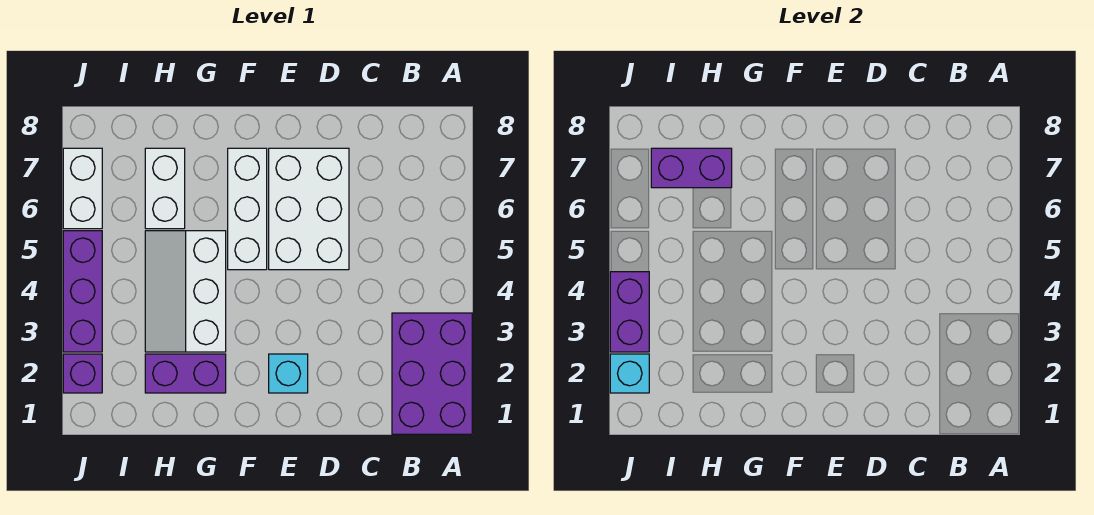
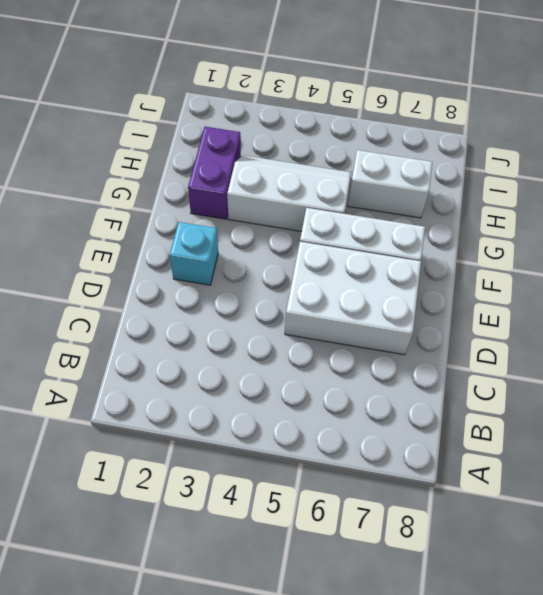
none -> purple 2x3 brick [392,313,472,434]
none -> purple 1x1 brick [63,354,102,393]
none -> purple 1x3 brick [63,231,102,352]

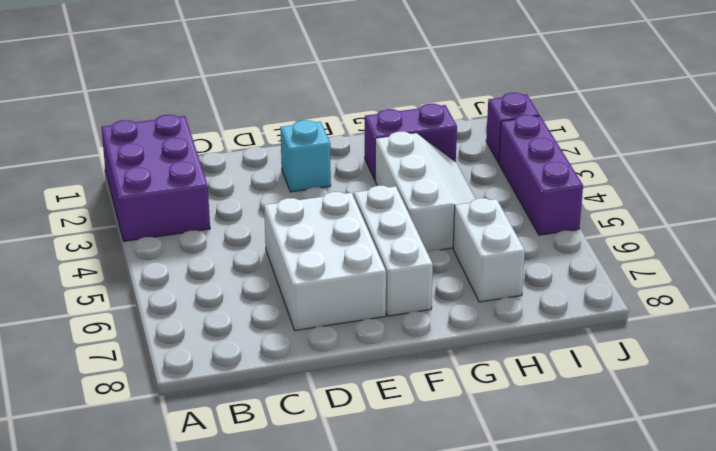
none -> white 1x2 brick [63,148,102,229]
none -> purple 1x2 brick [651,148,732,188]
none -> cyan 1x1 brick [610,354,649,393]

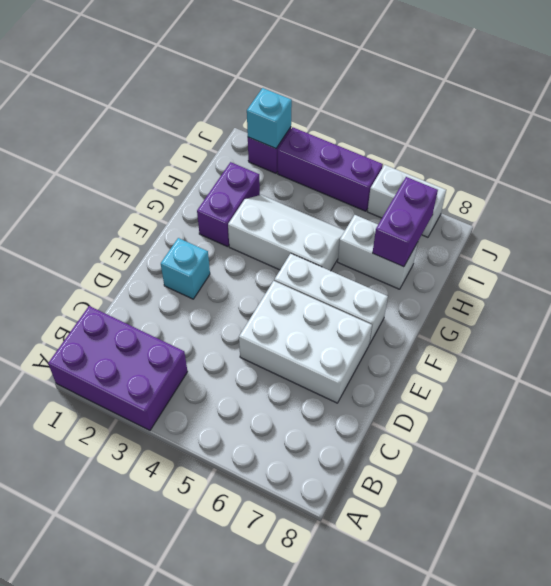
none -> purple 1x2 brick [610,272,649,352]

